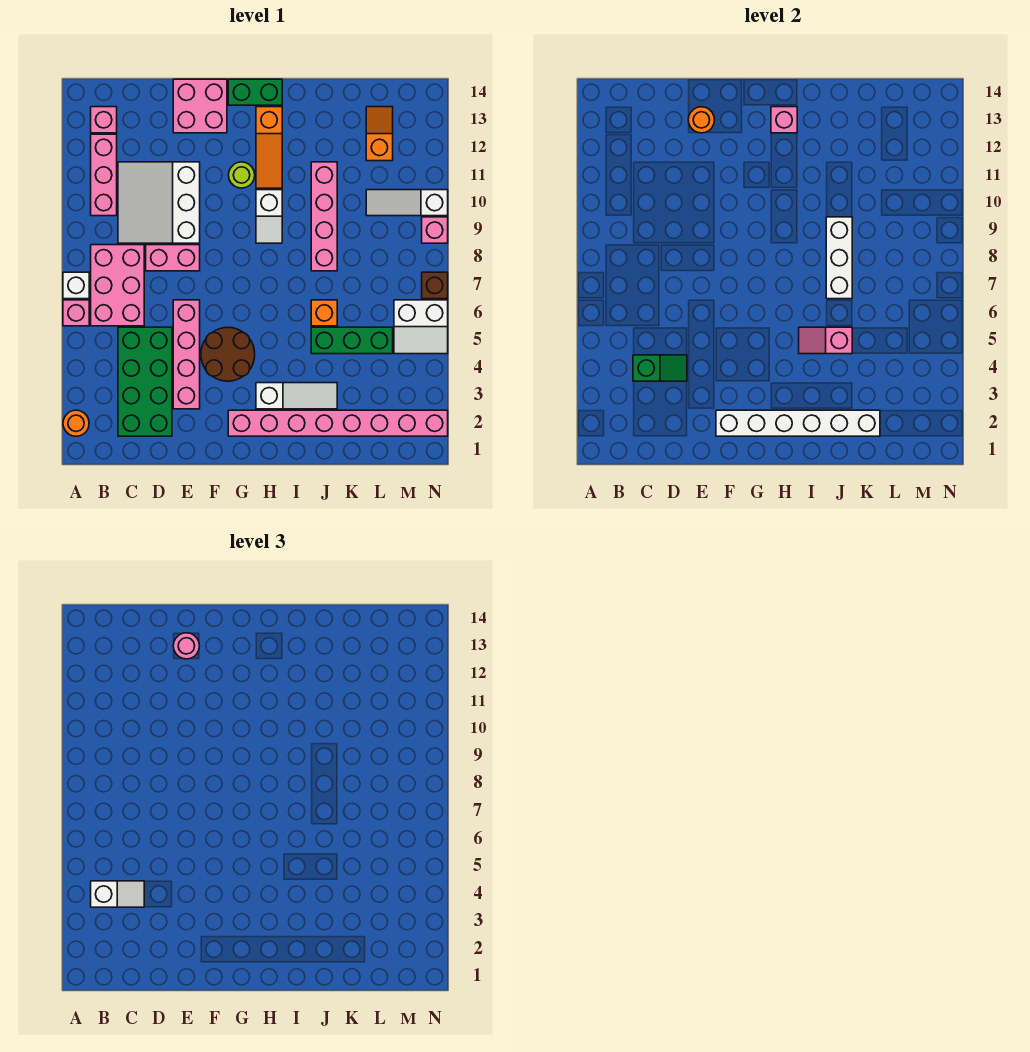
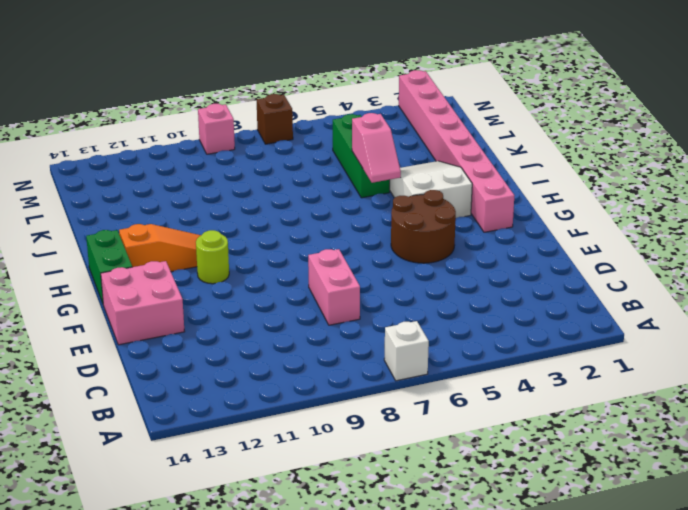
white 2x3 slope [390,161,472,218] -> white 1x3 slope [256,383,337,409]
none -> orange 1x1 round brick [63,410,89,436]
none -> pink 1x1 brick [63,300,89,326]
none -> pink 2x3 brick [91,245,144,326]
none -> pink 1x3 brick [91,134,117,216]

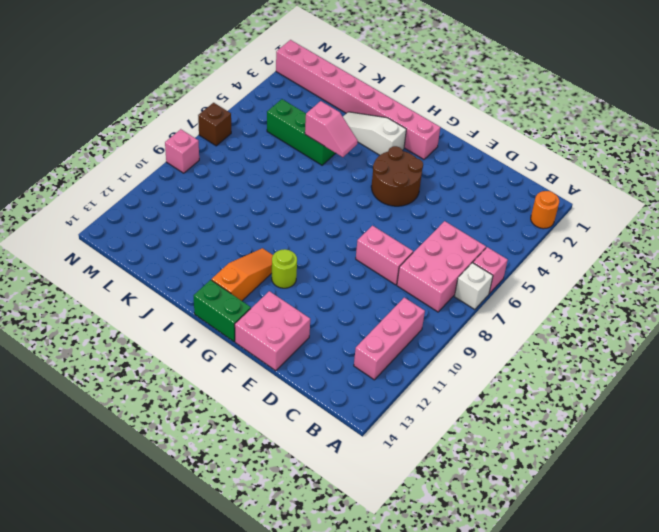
none -> pink 1x1 brick [91,107,117,133]
none -> green 2x4 brick [118,327,172,436]
none -> white 3x3 slope [118,162,200,243]
none -> pink 1x4 brick [173,300,200,409]

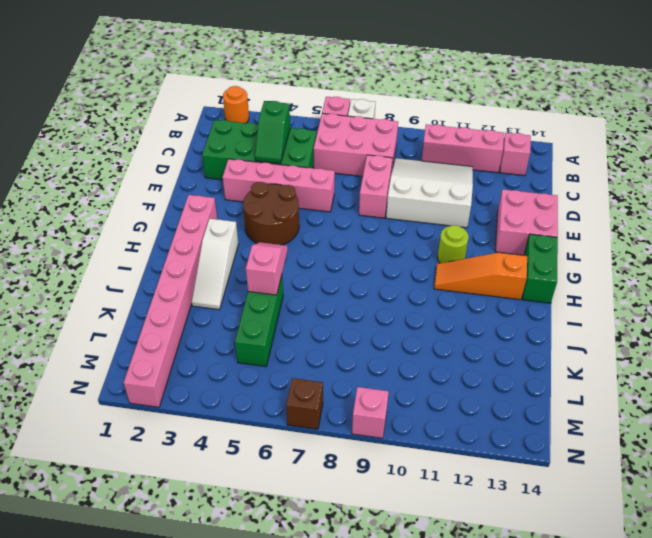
none -> white 1x2 slope [256,190,282,243]
none -> orange 1x1 brick [311,300,337,326]
none -> pink 1x4 brick [311,162,337,271]
none -> white 1x3 slope [366,190,448,216]

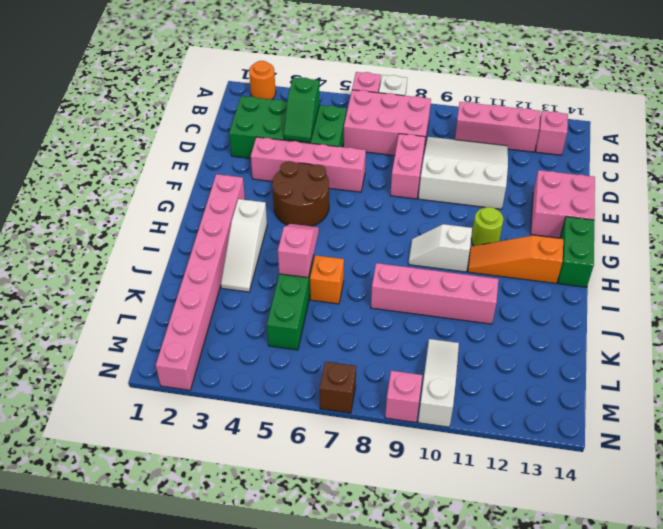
none -> orange 1x2 slope [366,107,393,161]
none -> white 2x2 slope [394,300,448,354]
none -> orange 1x1 round brick [688,107,714,133]
none -> white 1x6 brick [716,410,880,436]

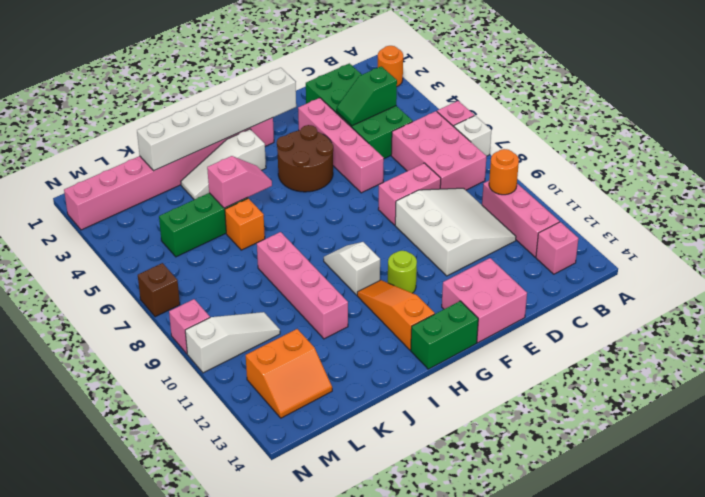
orange 1x1 round brick [489,149,519,195] -> orange 1x1 round brick moved to [688,107,714,133]
orange 2x2 slope [246,329,332,418] -> orange 1x2 slope [366,107,393,161]
none -> white 2x2 slope [394,300,448,354]
none -> pink 1x1 brick [771,107,797,133]
none -> white 1x3 brick [826,217,852,299]
none -> white 1x2 slope [91,881,144,907]

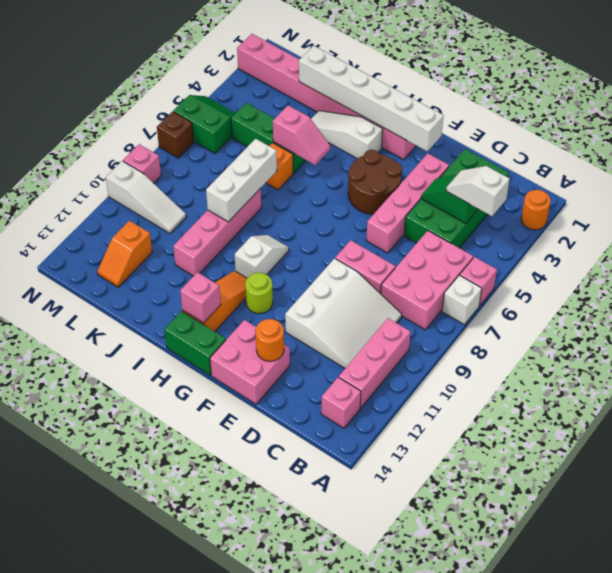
green 2x2 slope [173,95,235,153] -> white 2x2 slope [394,300,448,354]
none -> pink 1x1 round brick [173,633,199,659]

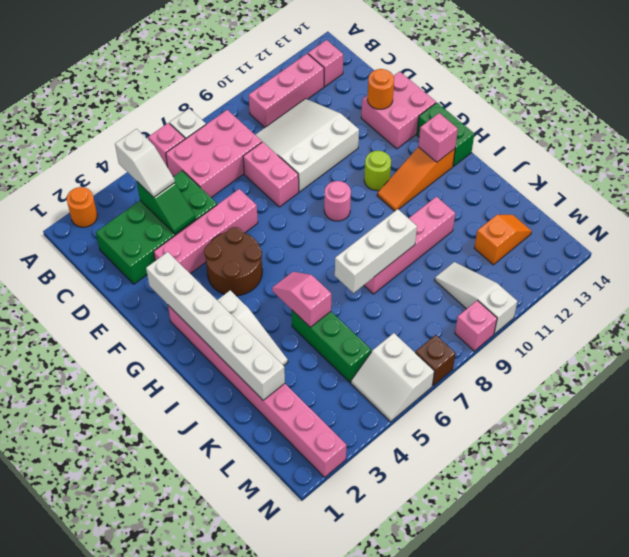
pink 1x1 round brick [324,181,351,221] -> pink 1x1 round brick moved to [173,633,199,659]
none -> white 1x2 slope [256,190,282,243]
none -> orange 1x1 brick [311,300,337,326]

